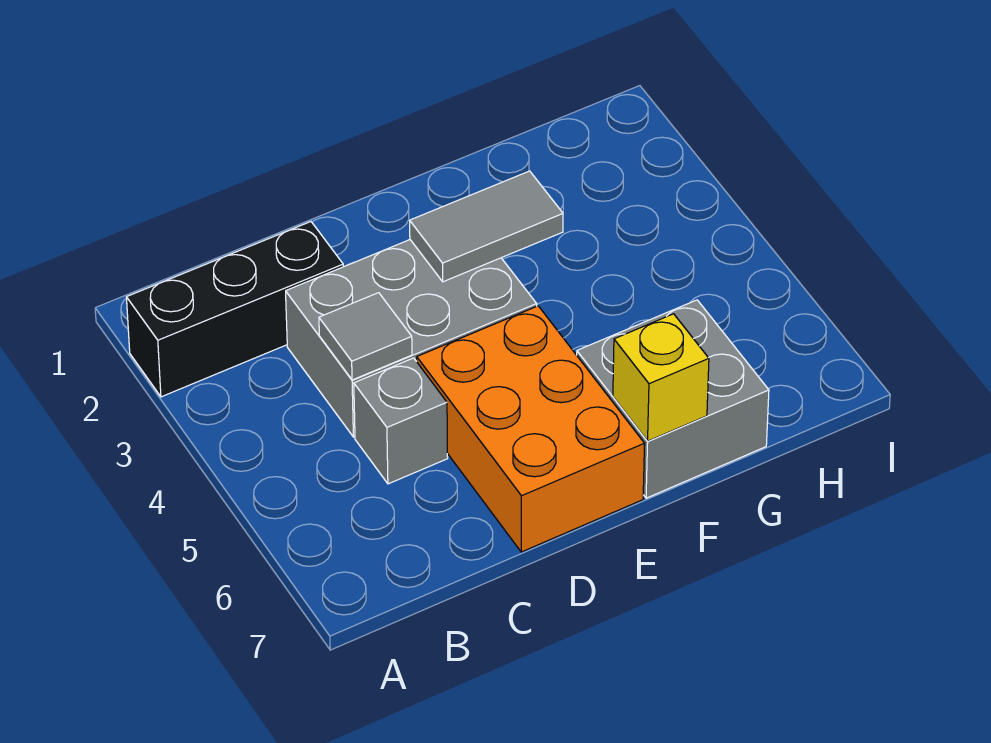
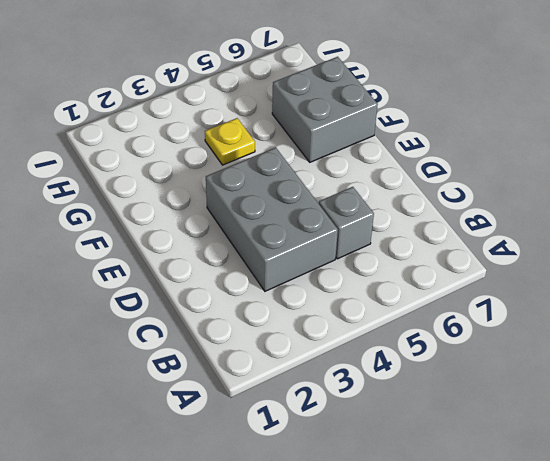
yellow 1x1 plate [205,118,255,165] -> none
none -> black 1x3 brick [126,222,343,397]
none -> orange 2x3 brick [417,306,645,552]

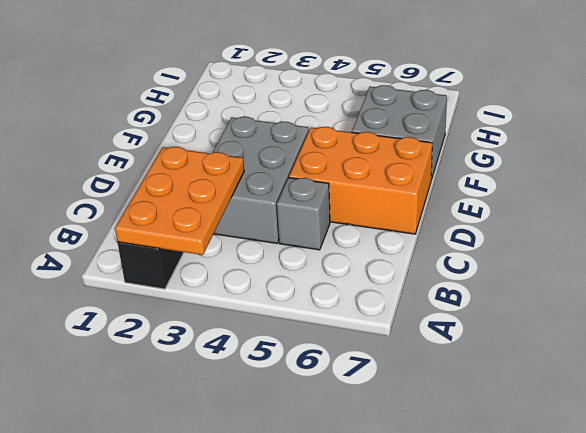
orange 2x3 plate [115,147,244,255] -> none
none -> grey 1x1 tile [319,293,412,380]
none -> grey 1x2 tile [410,171,563,282]

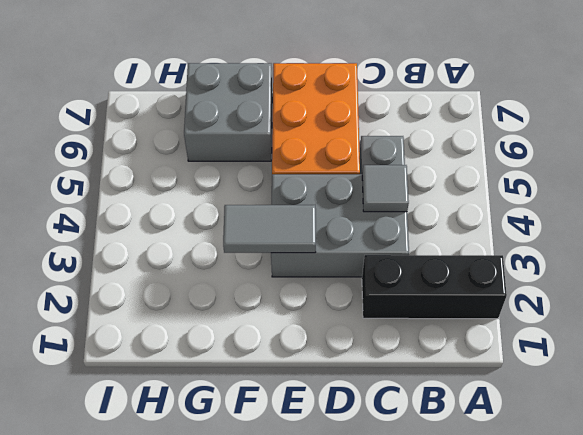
none -> yellow 1x1 brick [613,314,709,441]

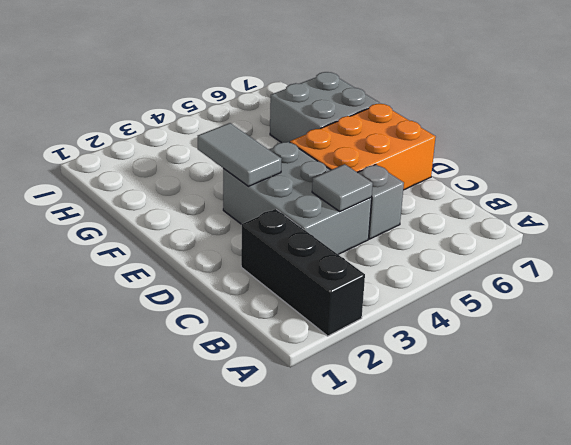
none -> yellow 1x1 brick [613,314,709,441]

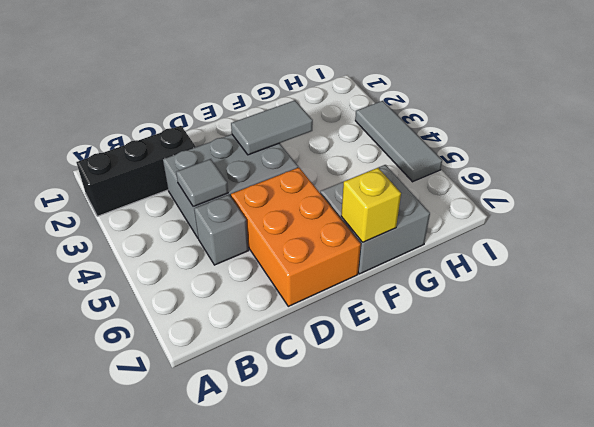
grey 1x3 tile [355,101,442,182] -> none

